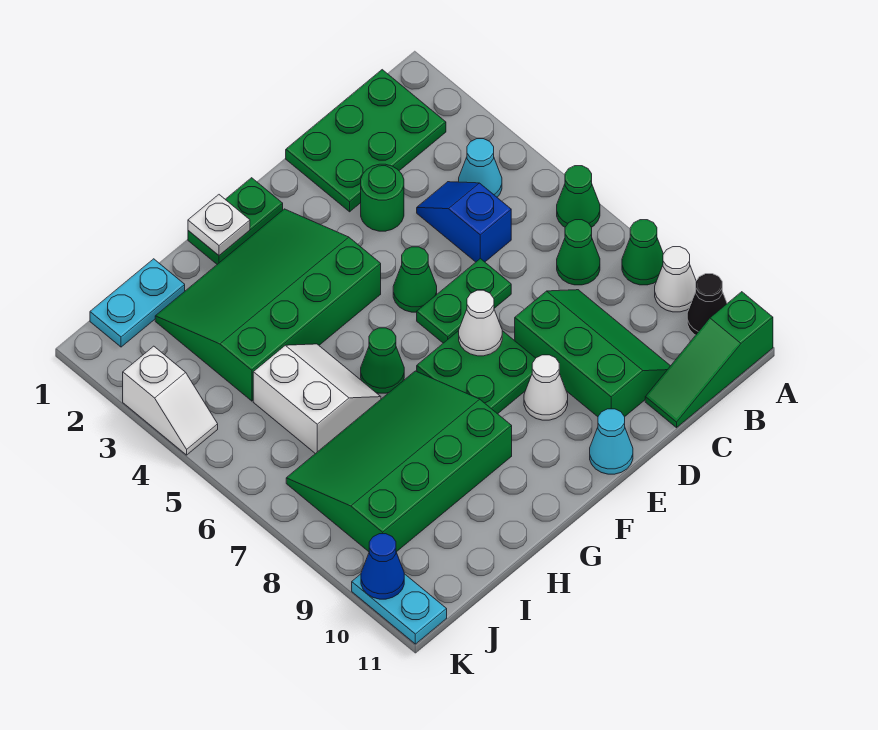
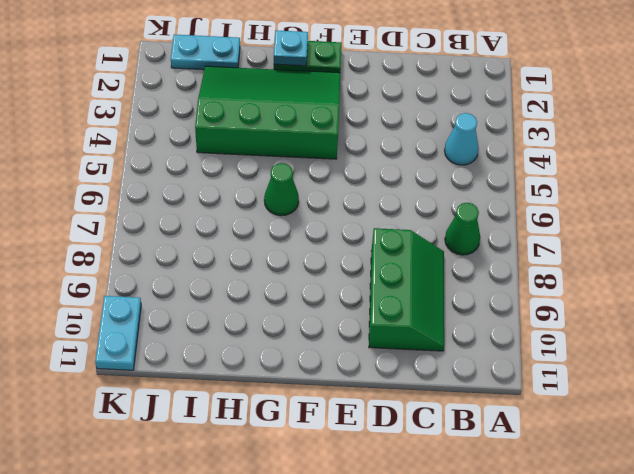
cyan 1x1 plate [274,30,308,66] -> white 1x1 plate [188,195,250,255]
none -> green 1x1 cone [557,166,600,227]
none -> green 1x1 cone [622,220,663,285]
none -> white 1x1 cone [655,247,696,312]

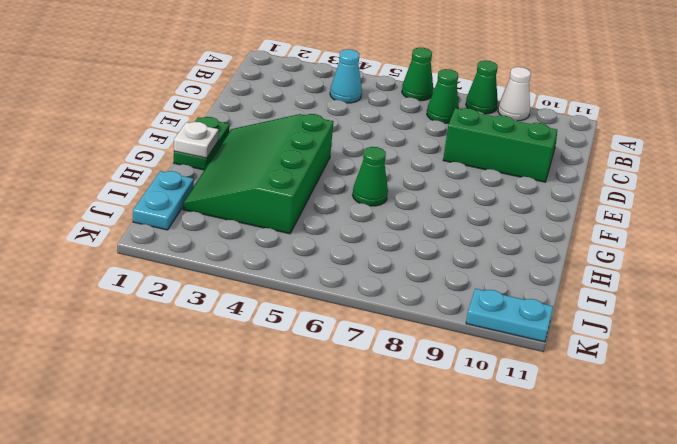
none -> black 1x1 cone [687,274,727,335]
none -> green 1x3 slope [645,292,773,428]
none -> green 2x3 plate [286,70,446,212]

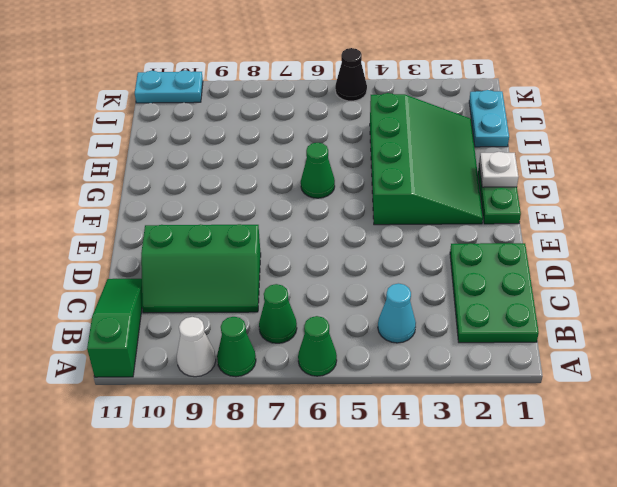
black 1x1 cone [335,48,367,101] -> black 1x1 cone moved to [687,274,727,335]
none -> blue 1x2 slope [417,182,511,262]
none -> green 1x1 round brick [361,164,404,231]
none -> green 1x2 plate [417,259,511,343]

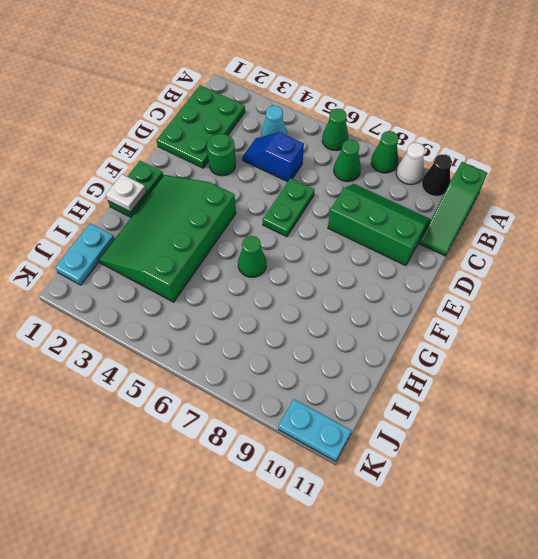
none -> green 1x1 cone [393,247,437,312]
none -> green 2x2 plate [417,331,536,414]
none -> white 1x1 cone [524,355,568,420]

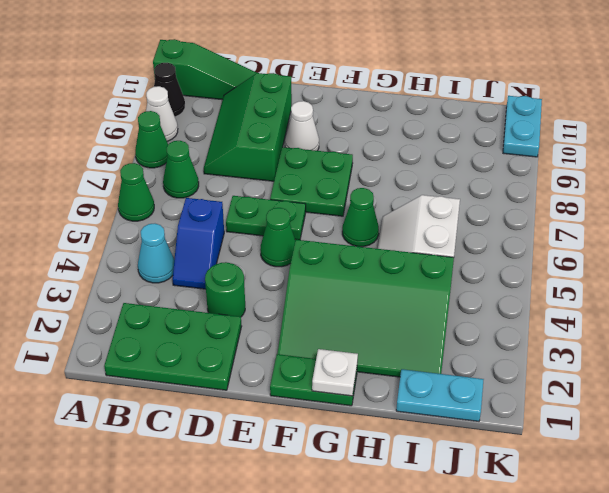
none -> cyan 1x1 cone [590,409,633,474]
none -> green 3x4 slope [286,371,512,552]
none -> white 1x2 slope [123,346,218,455]

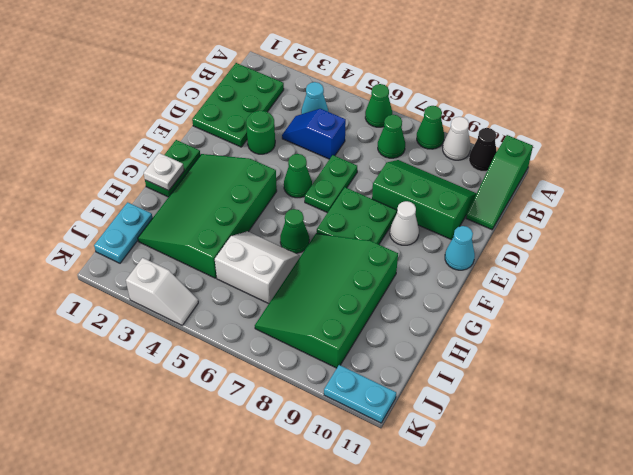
none -> white 1x1 cone [459,290,502,356]
none -> blue 1x1 cone [361,534,404,599]

